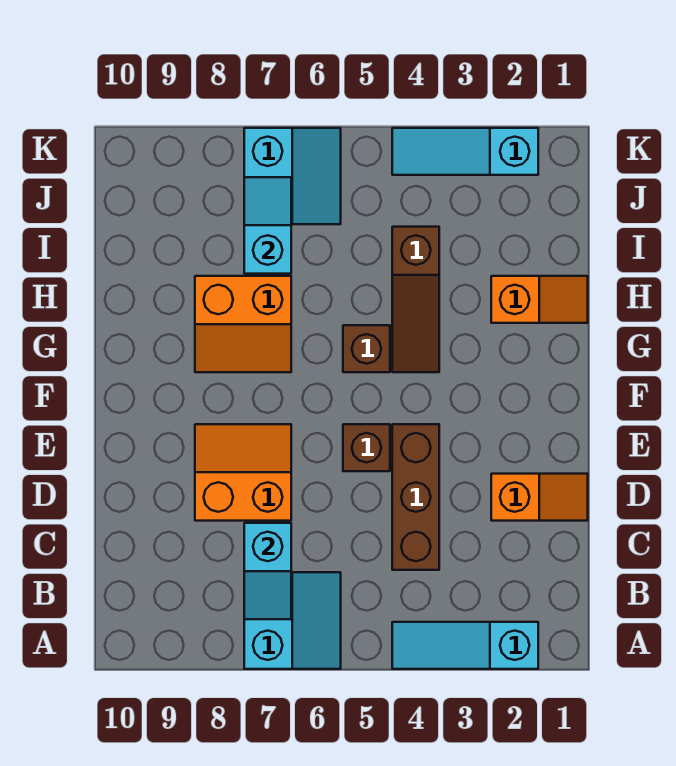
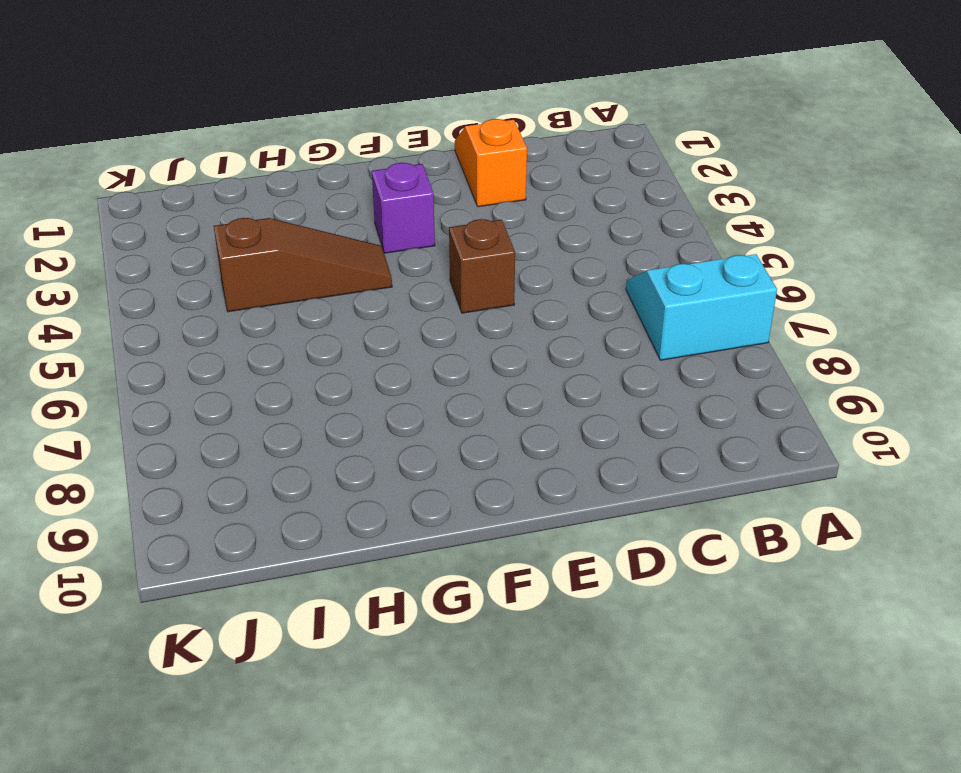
purple 1x1 brick [372,163,435,253] -> none
none -> cyan 1x3 slope [392,622,538,669]
none -> brown 1x3 brick [392,424,439,570]
none -> orange 2x2 slope [195,424,291,521]

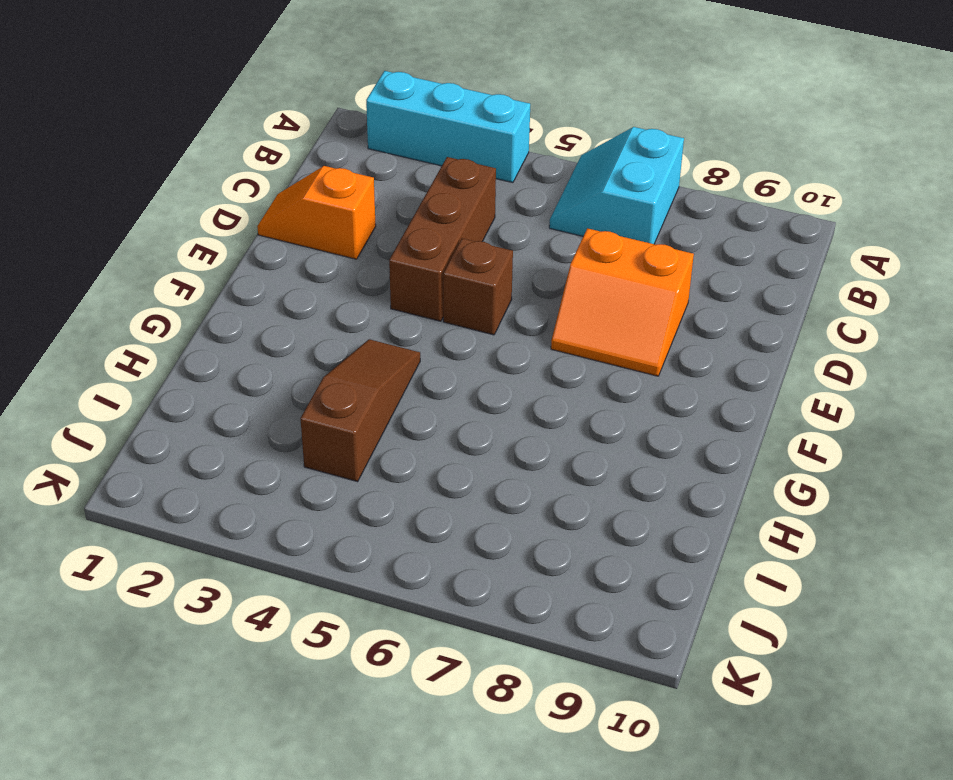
cyan 1x3 brick [366,71,530,183] -> cyan 1x3 slope [392,622,538,669]
none -> brown 1x1 brick [343,325,390,372]
none -> orange 2x2 slope [195,276,291,372]
none -> orange 1x2 slope [491,276,588,323]

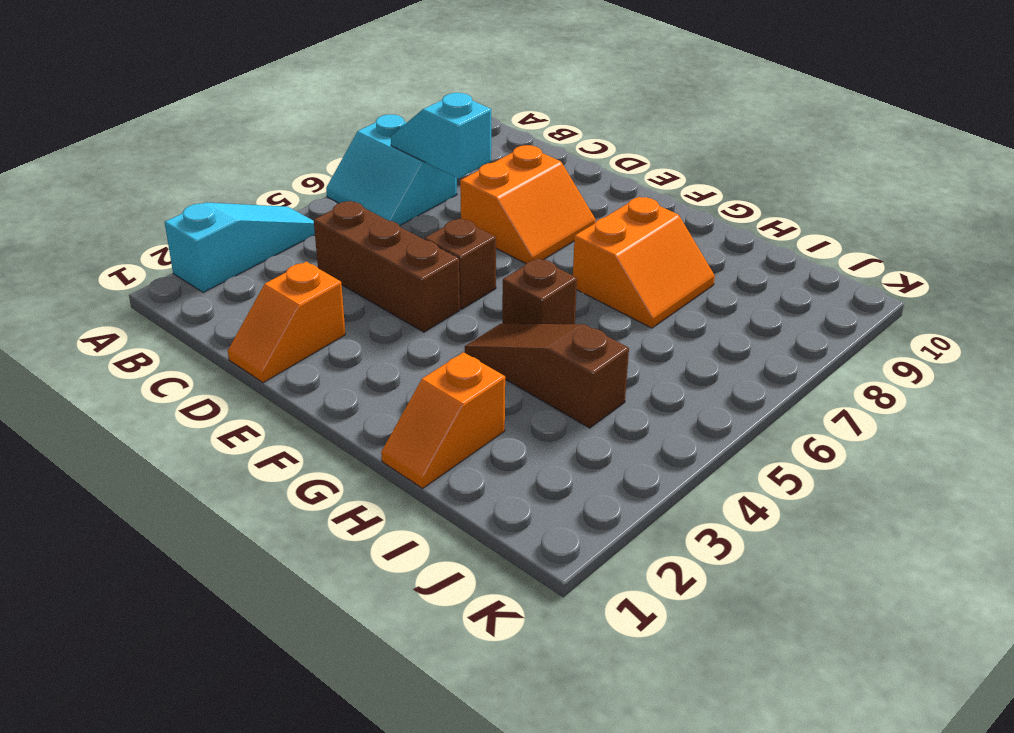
orange 2x2 slope [573,197,715,328] -> orange 2x2 slope turned to [195,276,291,372]
none -> cyan 2x2 slope [244,128,341,224]
none -> cyan 1x3 slope [392,128,538,175]
none -> cyan 1x2 slope [244,177,291,274]

